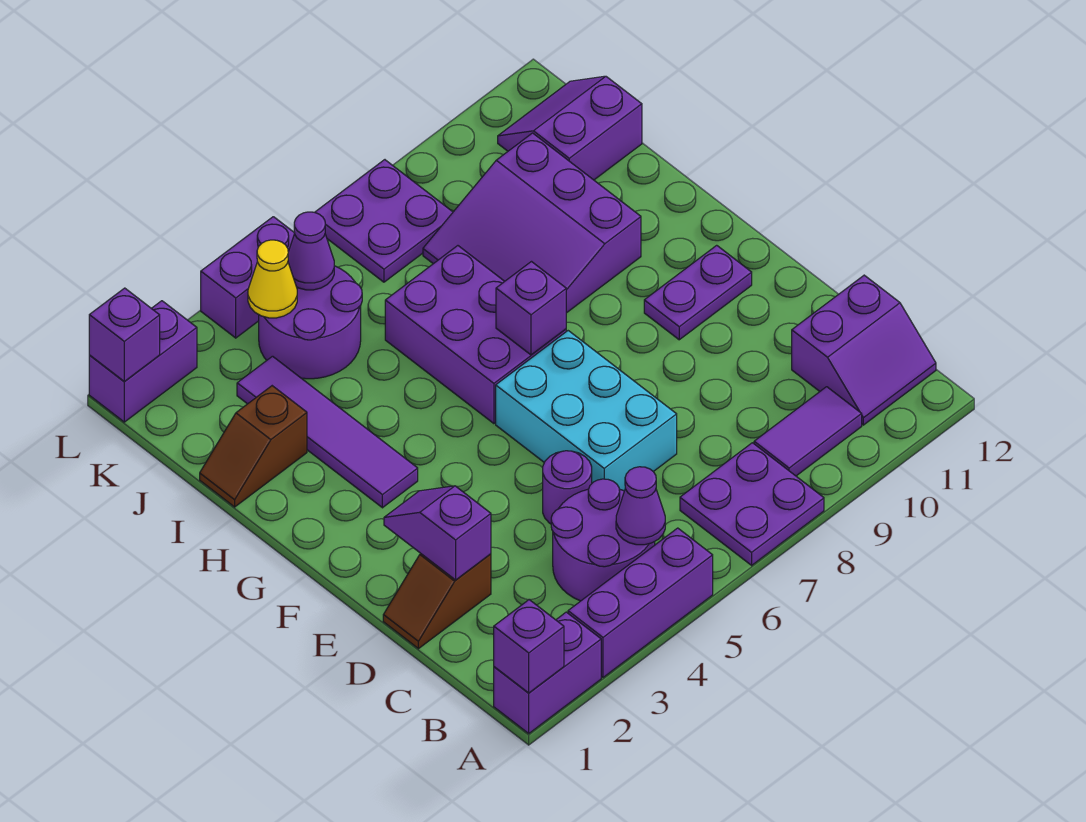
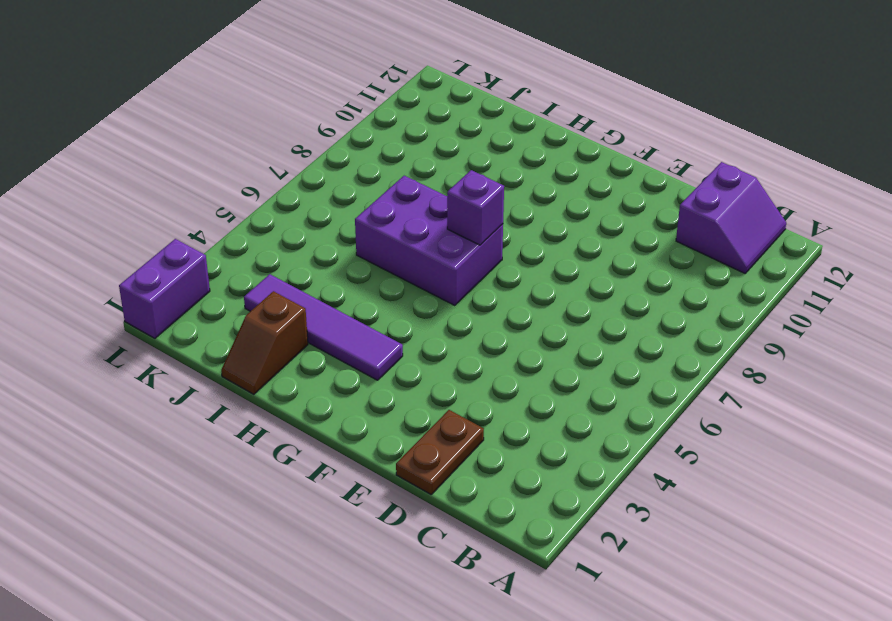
brown 1x2 plate [396,410,484,494] -> brown 1x2 slope [383,554,491,649]
none -> purple 1x2 brick [494,612,601,733]
none -> purple 1x3 brick [568,528,713,677]
none -> purple 2x2 plate [680,443,824,565]

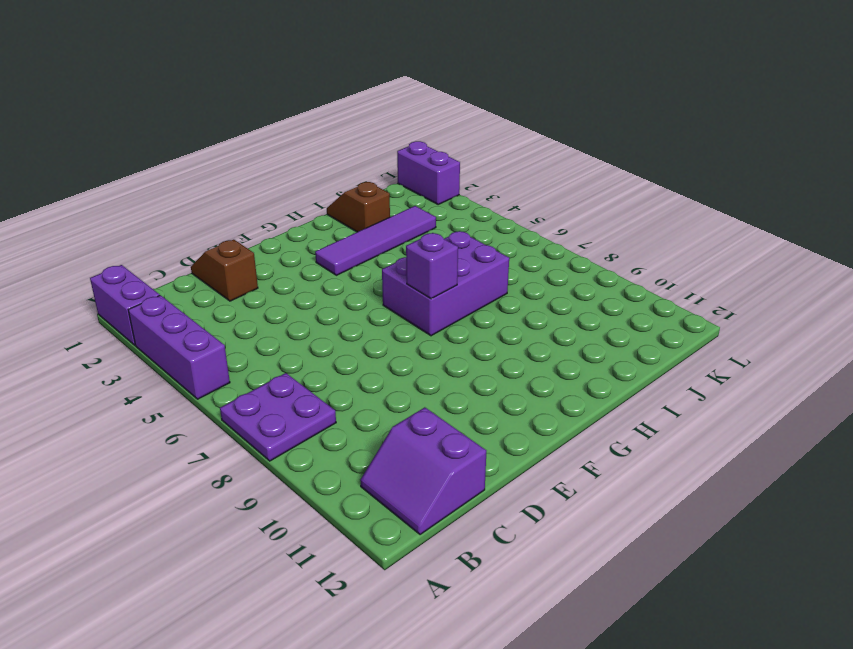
none -> purple 2x2 round brick [551,479,655,601]
none -> purple 1x2 tile [754,387,862,476]
none -> purple 1x1 round brick [543,451,592,524]

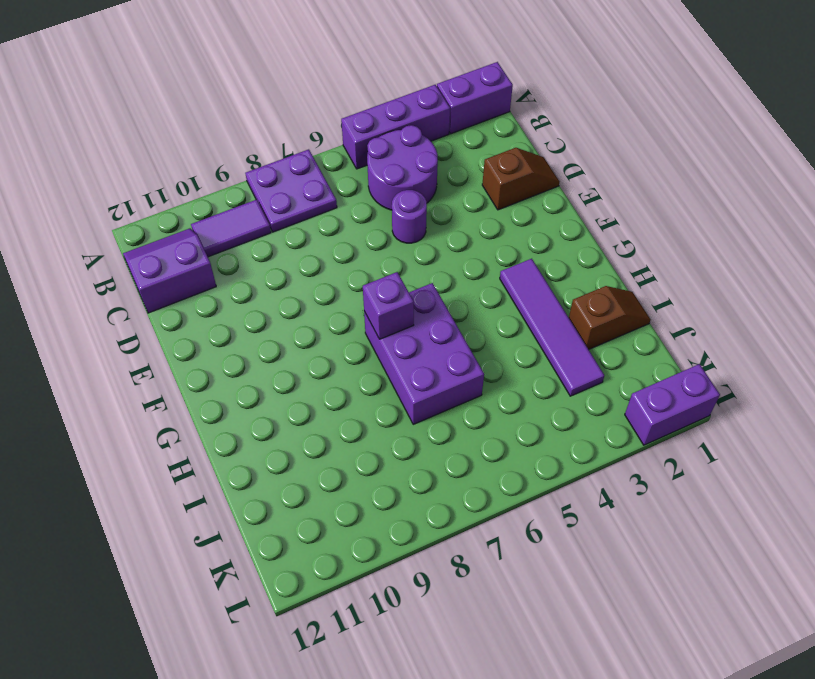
none -> cyan 2x3 brick [496,331,677,491]
none -> purple 1x2 plate [644,245,752,340]
none -> purple 3x3 slope [423,133,641,313]

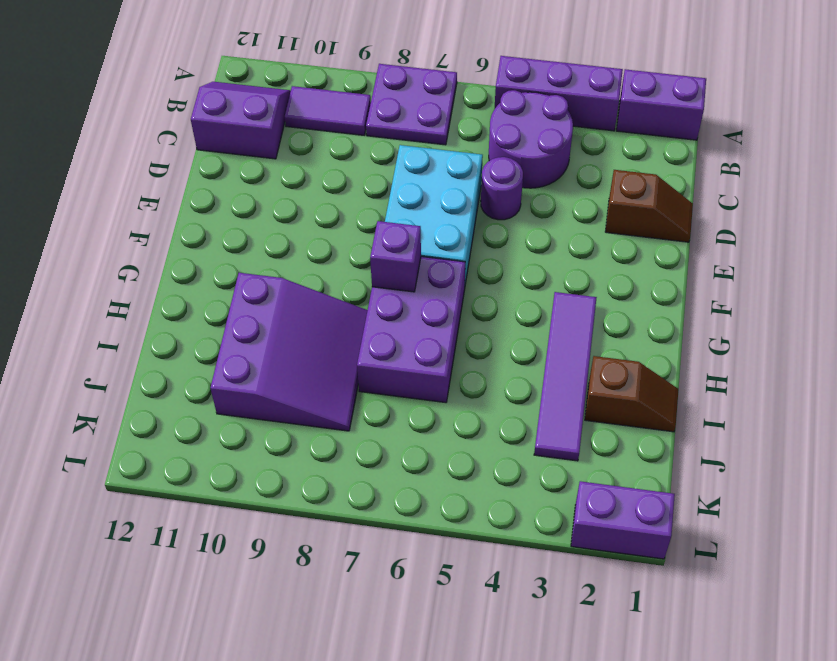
none -> purple 1x2 plate [644,245,752,340]
none -> purple 2x2 round brick [259,266,362,379]
none -> purple 2x2 slope [498,76,642,180]

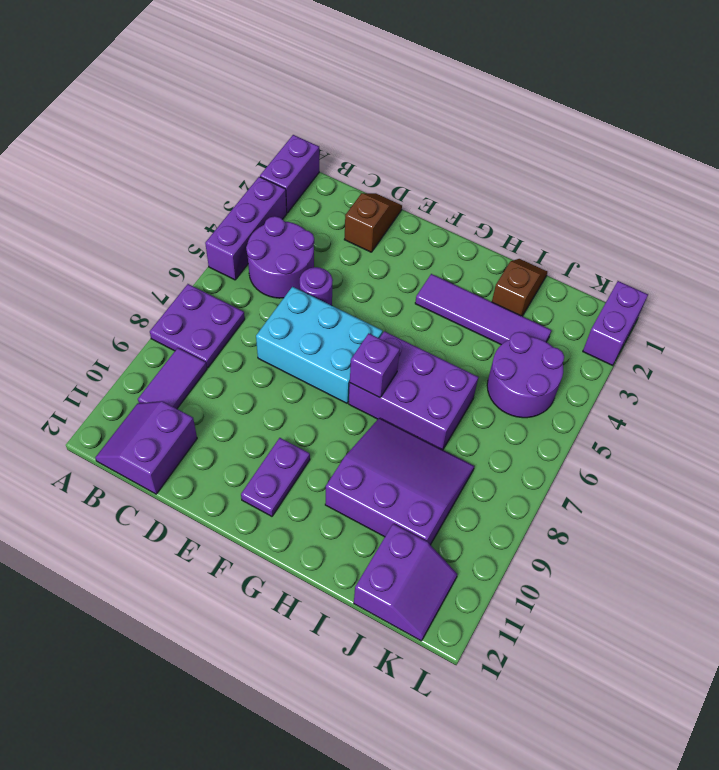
none -> purple 2x2 plate [315,160,453,282]
none -> purple 1x2 brick [201,217,295,338]
none -> purple 1x1 brick [494,600,564,693]

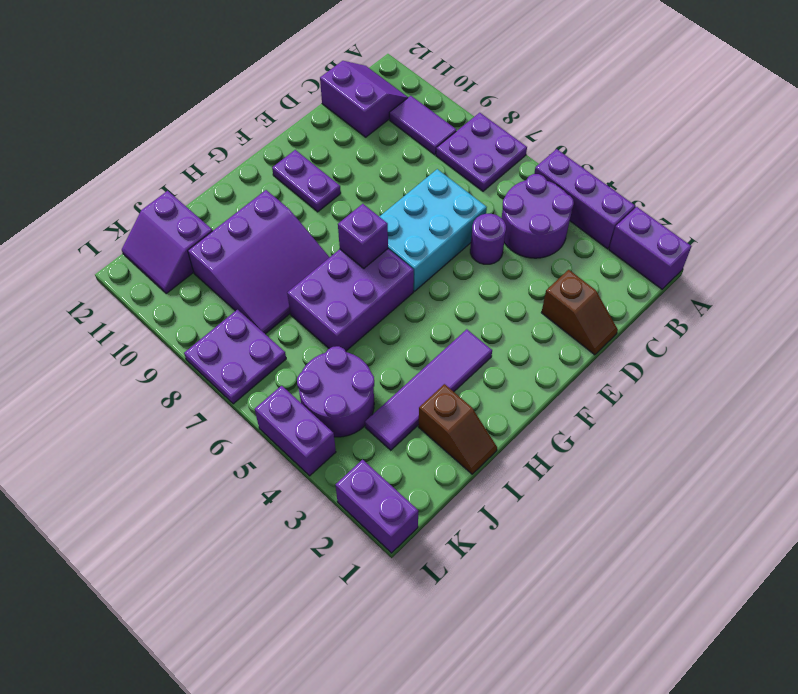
none -> purple 1x1 brick [494,600,564,693]
none -> purple 1x1 cone [616,467,665,545]
none -> purple 1x2 slope [384,486,491,580]

